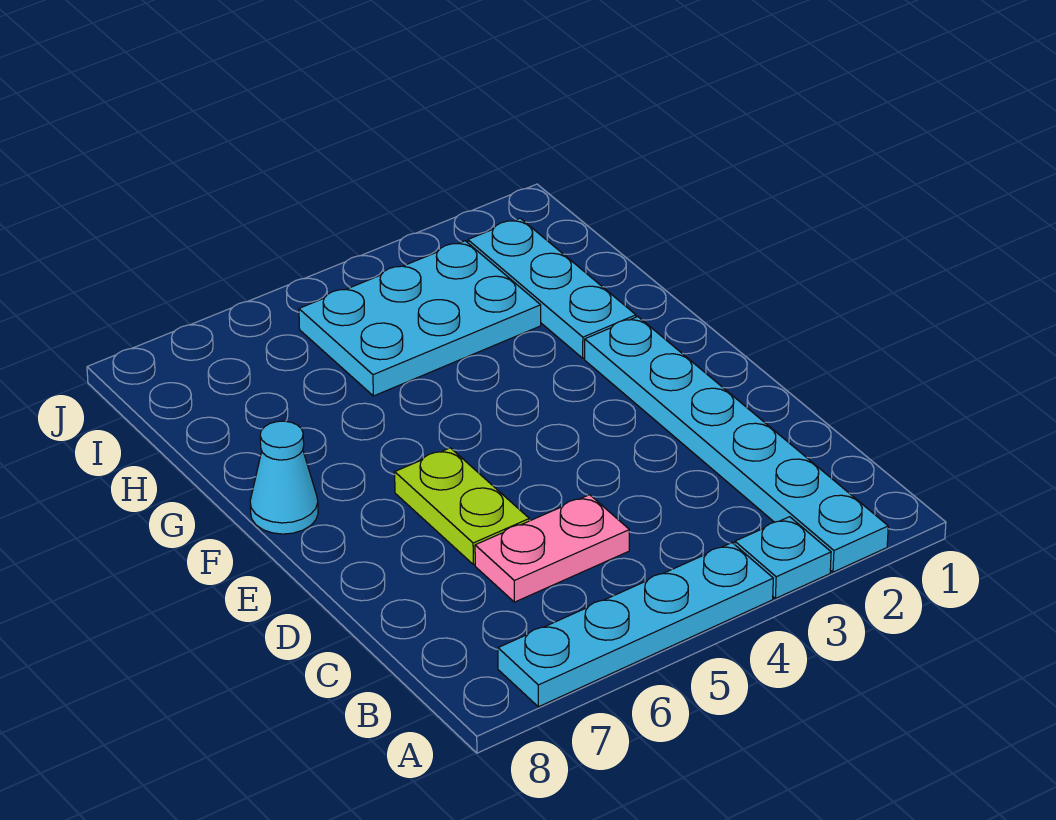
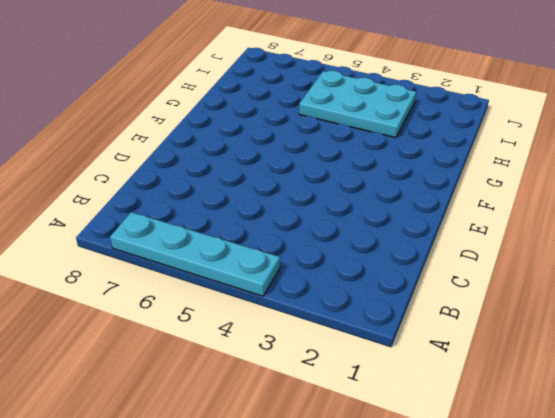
none -> cyan 1x6 plate [585,317,888,572]
none -> cyan 1x1 plate [735,517,831,598]

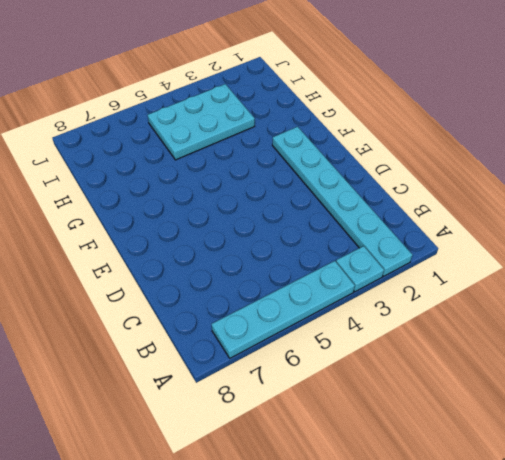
none -> pink 1x2 plate [475,495,629,602]
none -> lime 1x2 plate [395,448,529,565]

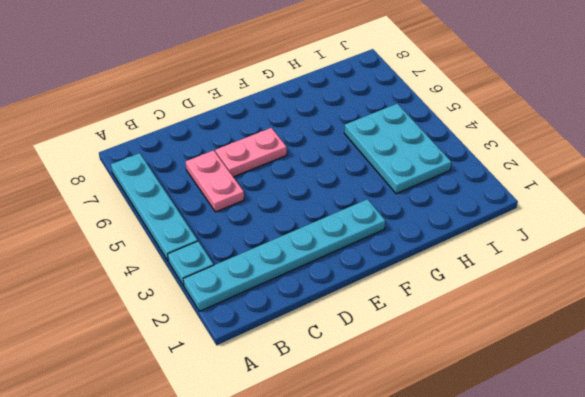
pink 1x2 plate [215,128,287,177] -> lime 1x2 plate [395,448,529,565]
none -> cyan 1x1 cone [250,421,318,534]
none -> cyan 1x3 plate [468,218,636,358]

